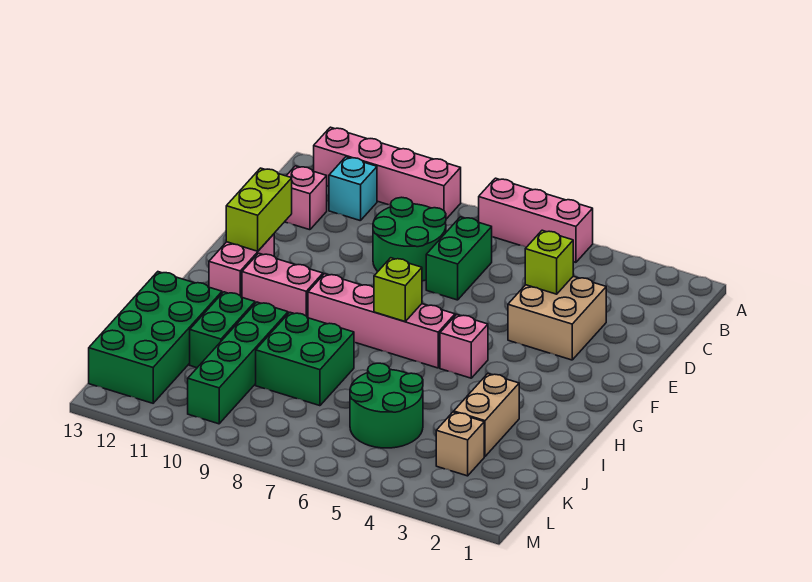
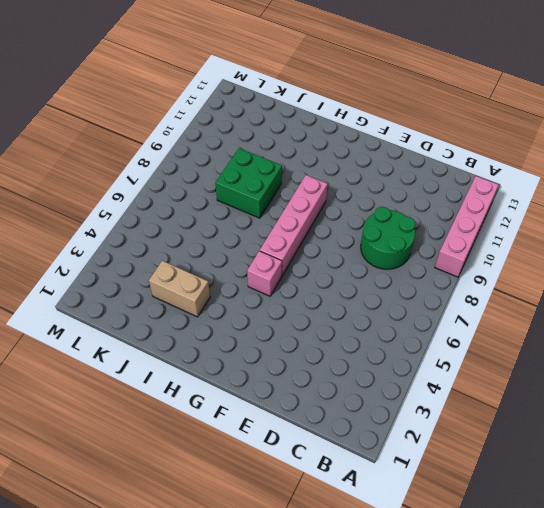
none -> pink 1x3 brick [479,178,593,262]
none -> cyan 1x1 brick [329,157,377,221]
none -> green 1x2 brick [426,217,492,300]

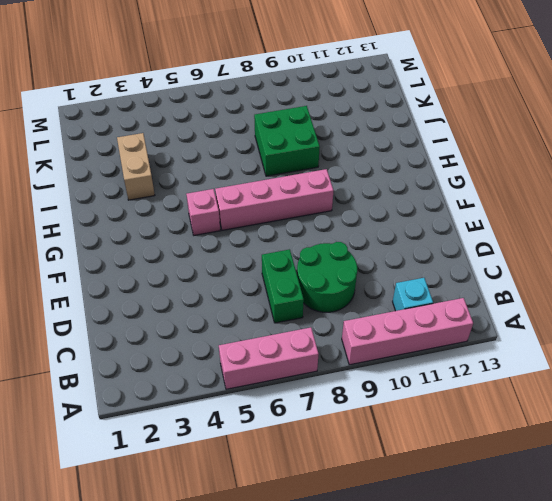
none -> pink 1x1 brick [285,166,327,230]
none -> tan 2x2 brick [508,276,606,360]
none -> pink 1x2 brick [209,234,274,297]

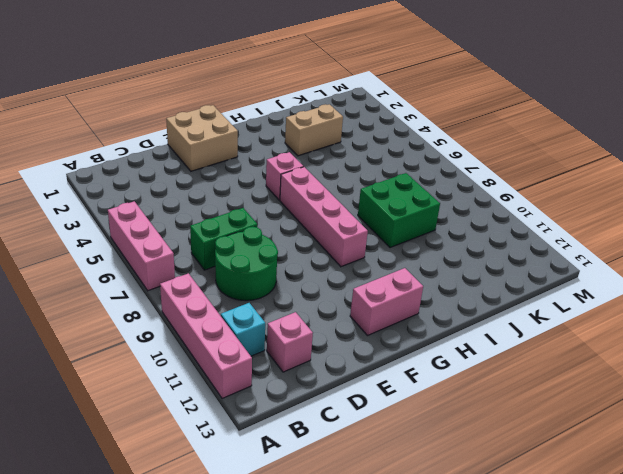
tan 2x2 brick [166,105,238,171] -> tan 2x2 brick moved to [508,276,606,360]
none -> pink 1x2 brick [242,253,323,318]
none -> green 1x4 brick [188,302,288,424]
none -> green 1x2 brick [190,292,255,368]

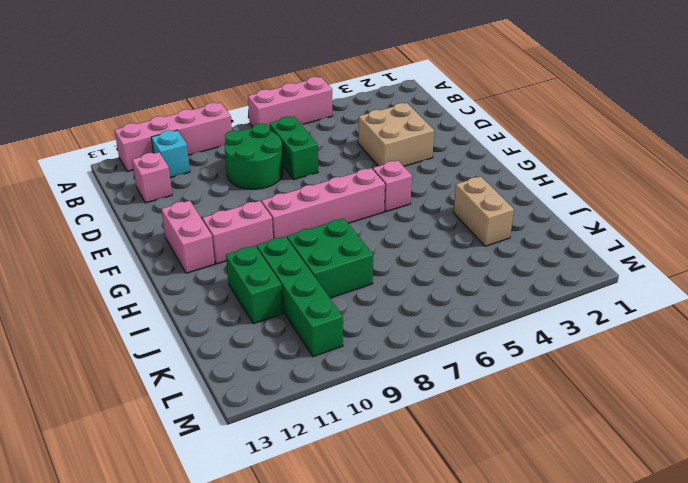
none -> green 2x4 brick [89,272,222,403]
none -> green 2x2 round brick [350,363,423,448]
none -> tan 1x1 brick [436,412,484,476]

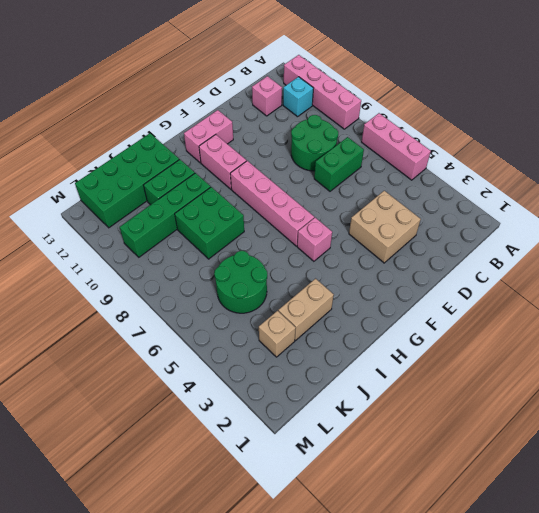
none -> lime 1x1 brick [525,230,573,294]
none -> lime 1x2 brick [226,168,292,251]
none -> lime 1x1 brick [374,258,422,322]

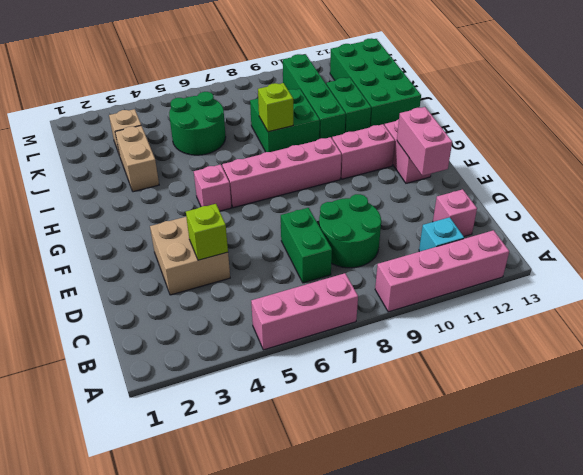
pink 1x2 brick [397,107,452,176] -> lime 1x2 brick [226,168,292,251]
lime 1x1 brick [258,83,293,132] -> lime 1x1 brick moved to [374,258,422,322]

